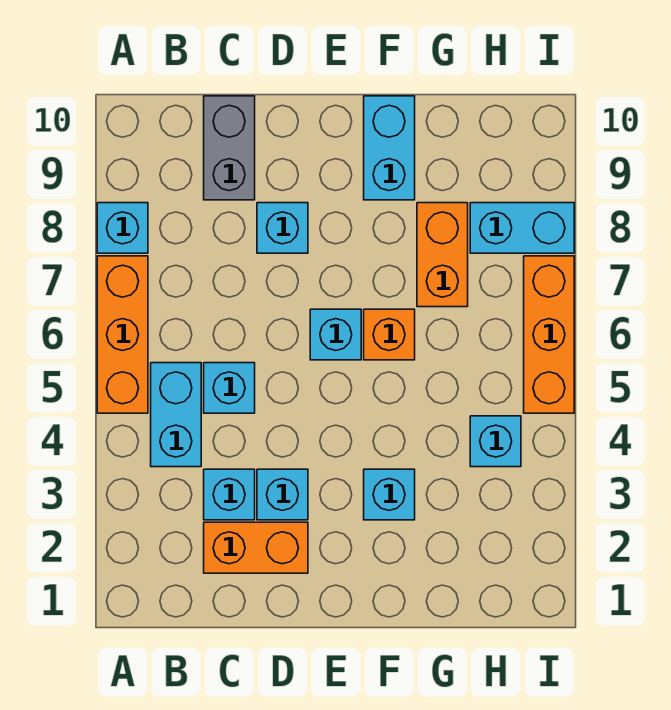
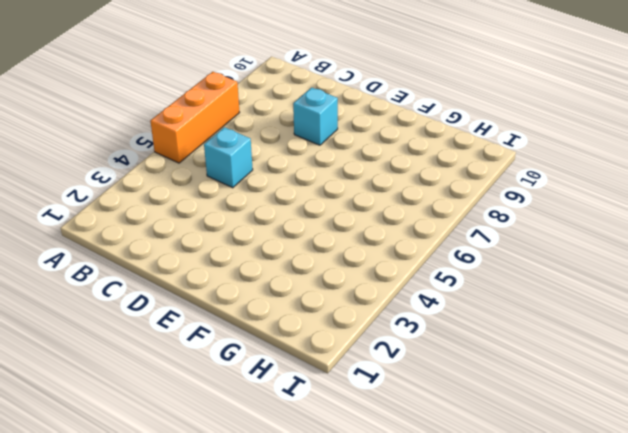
none -> cyan 1x1 brick [97,203,148,253]
none -> cyan 1x2 brick [151,363,201,467]
none -> orange 1x2 brick [204,522,308,573]

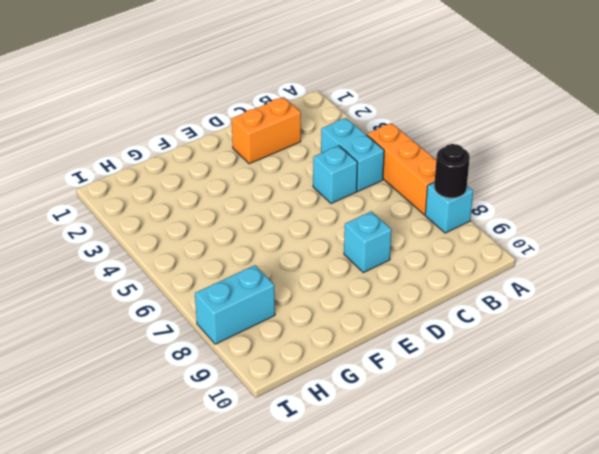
black 1x1 round brick [434,144,470,198] -> none
none -> cyan 1x1 brick [204,469,255,520]
none -> grey 1x2 brick [204,96,255,200]
none -> cyan 1x1 brick [257,469,308,520]

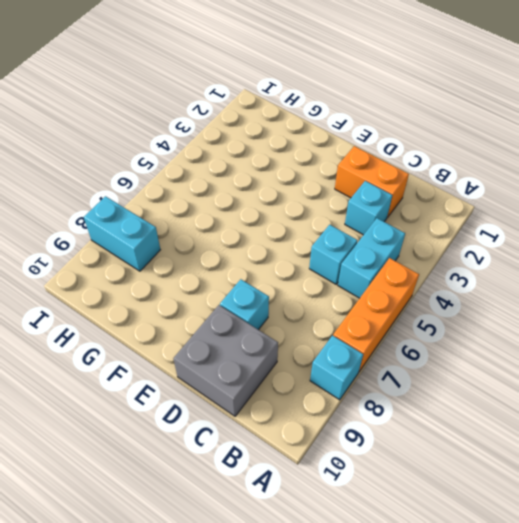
grey 2x2 brick [173,305,278,416] -> grey 1x2 brick [204,96,255,200]
none -> cyan 1x1 brick [257,469,308,520]
none -> cyan 1x1 brick [310,309,361,360]
none -> cyan 1x1 brick [364,469,415,520]

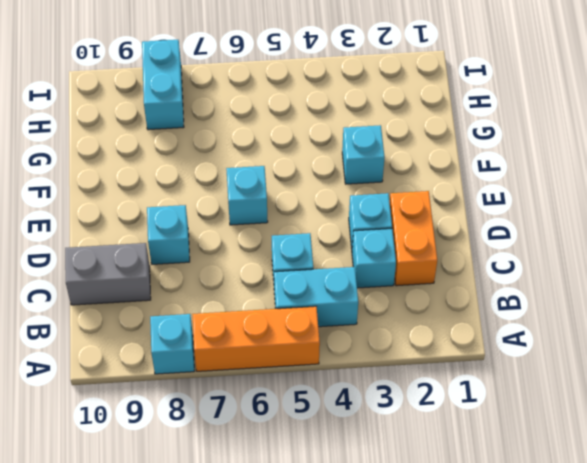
none -> orange 1x1 brick [364,309,415,360]
none -> cyan 1x2 brick [364,96,415,200]
none -> orange 1x2 brick [417,203,468,307]

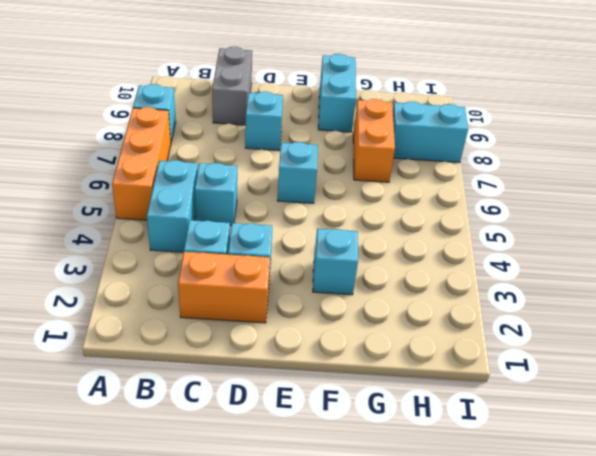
none -> orange 1x1 brick [364,309,415,360]
none -> cyan 1x1 brick [470,416,521,467]
none -> orange 1x3 brick [524,256,574,413]

